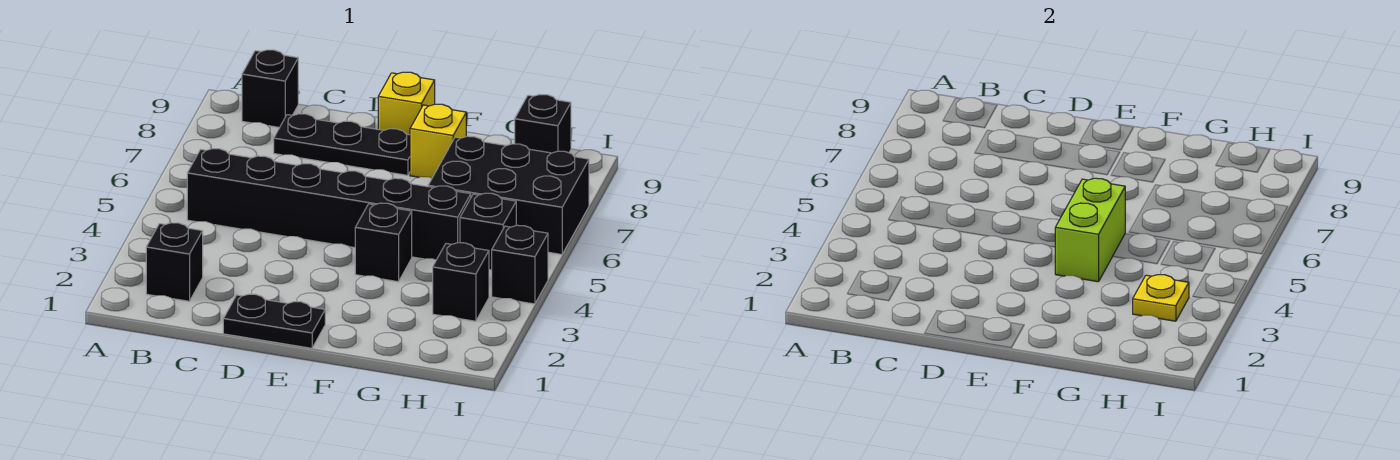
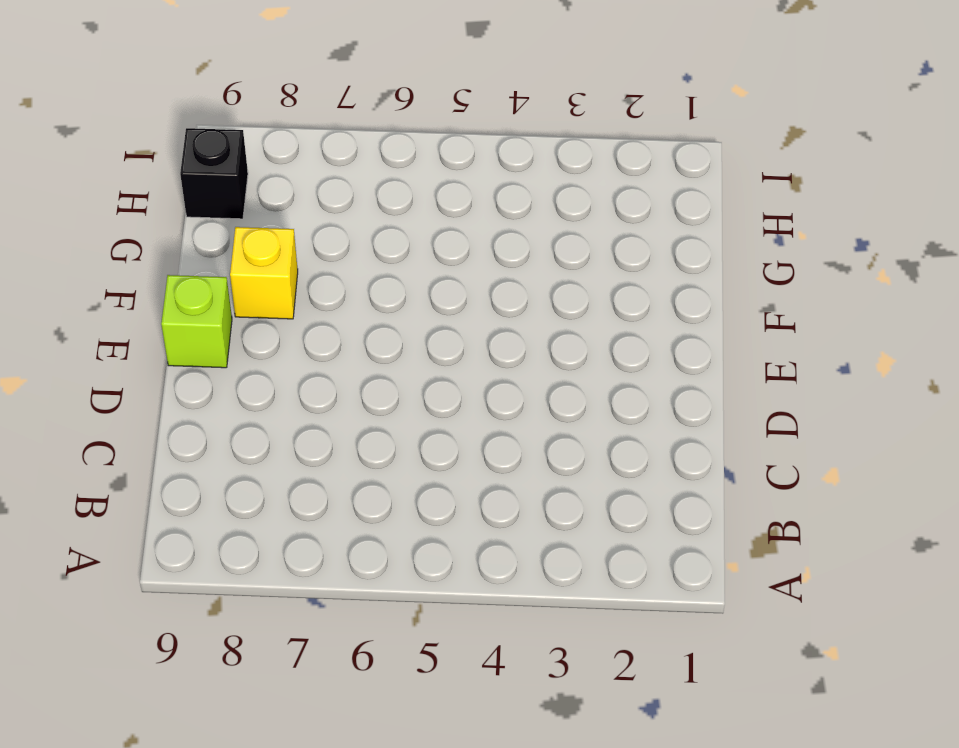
lime 1x1 brick [161,275,232,368] -> yellow 1x1 brick [378,72,435,135]
none -> black 1x1 brick [146,223,203,301]
none -> black 1x6 brick [187,149,471,260]
none -> black 1x1 brick [242,50,298,127]

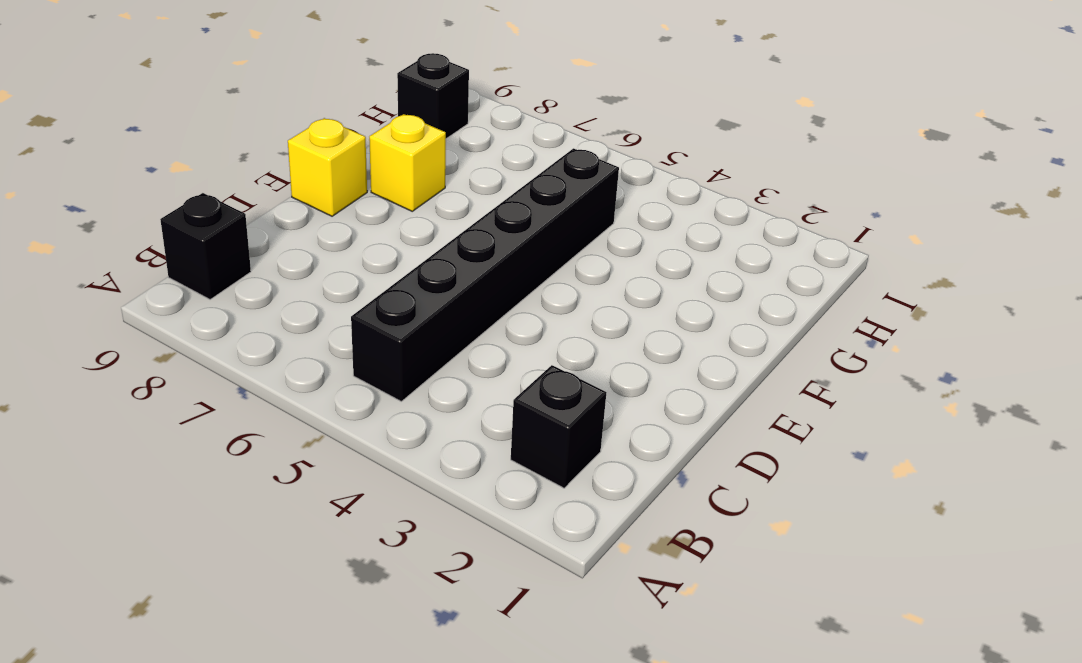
none -> black 1x3 plate [274,114,410,175]
none -> black 1x2 plate [223,294,325,348]
none -> black 1x1 brick [355,203,412,282]

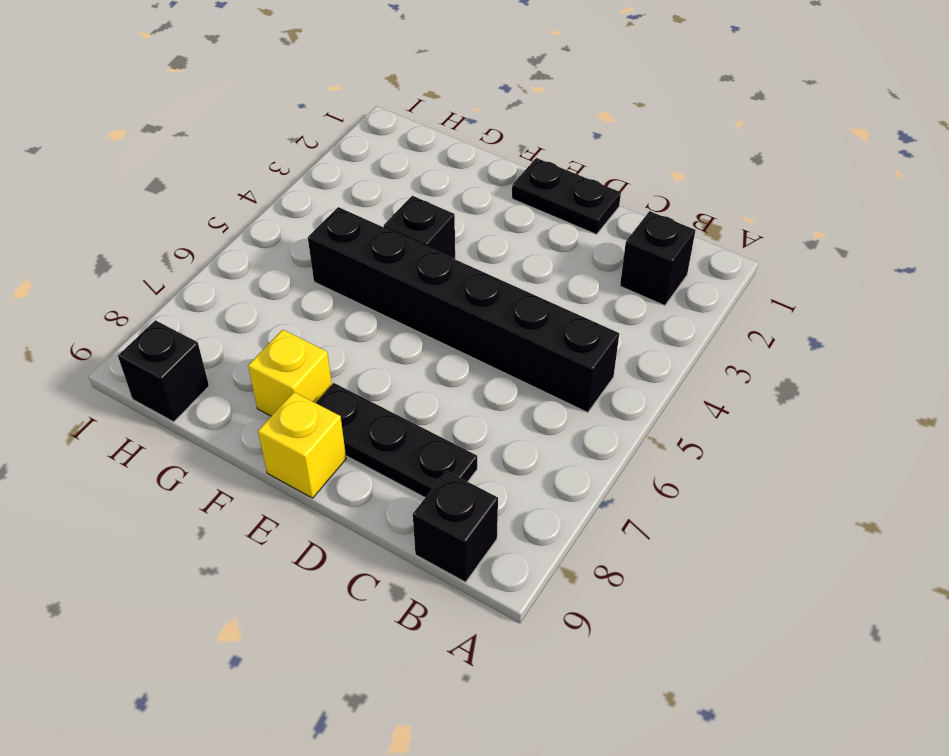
none -> black 2x3 brick [428,136,589,255]
none -> black 1x1 brick [433,243,489,321]
none -> black 1x1 brick [460,193,516,270]

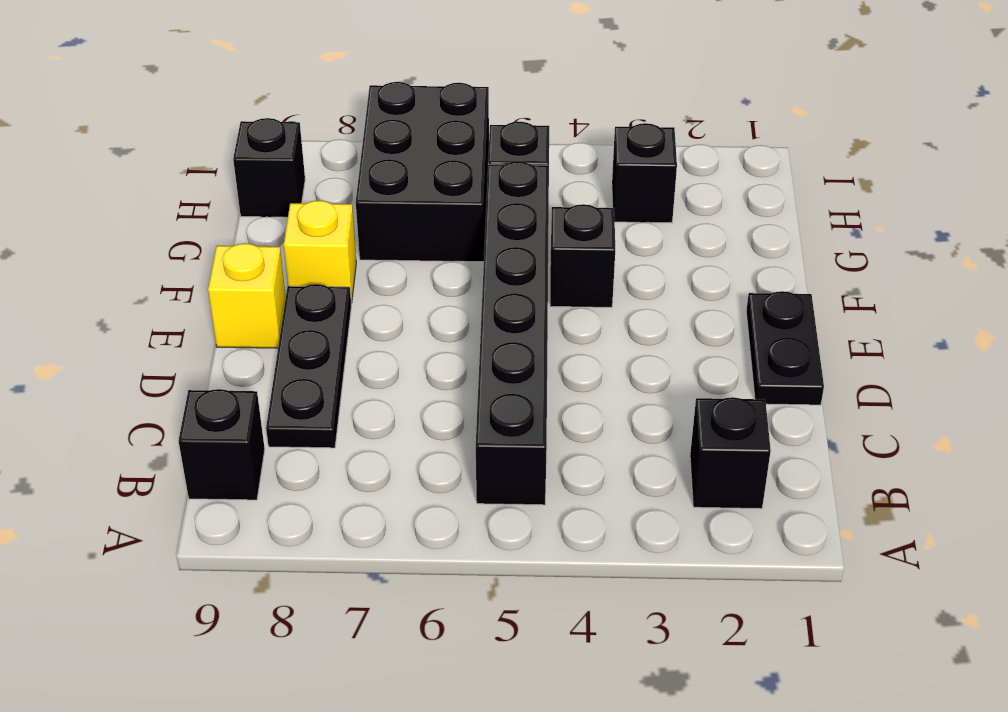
none -> black 1x1 brick [492,225,548,304]
none -> lime 1x2 brick [1055,178,1125,282]
none -> yellow 1x1 plate [1133,275,1189,321]

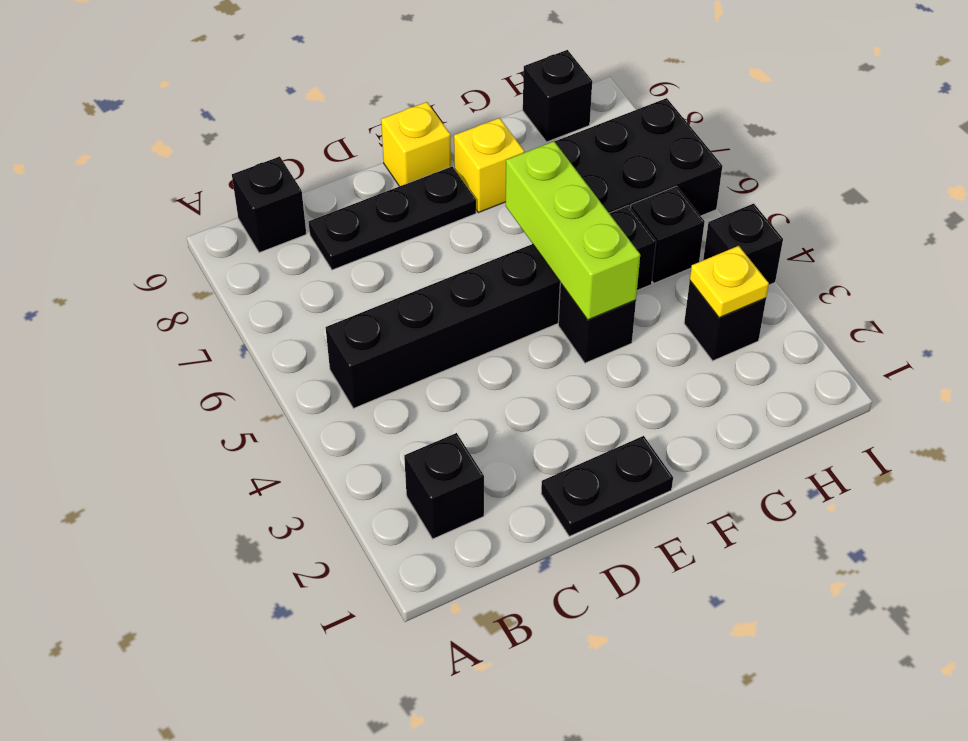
lime 1x3 brick [506,141,640,320] -> lime 1x2 brick [1055,178,1125,282]

